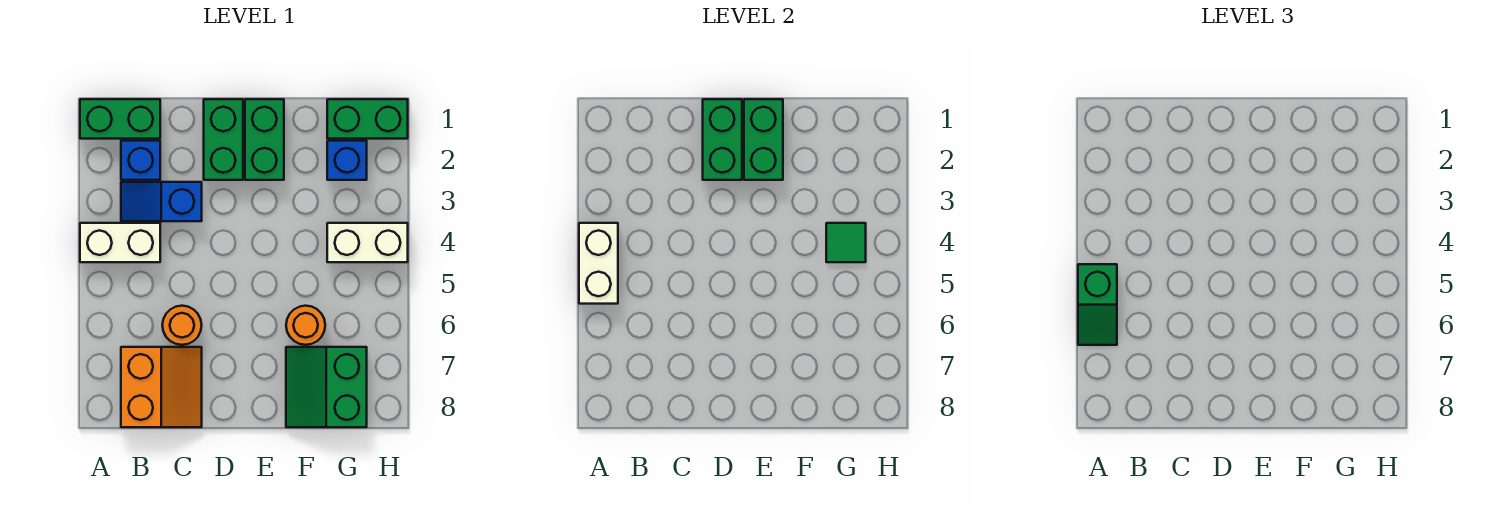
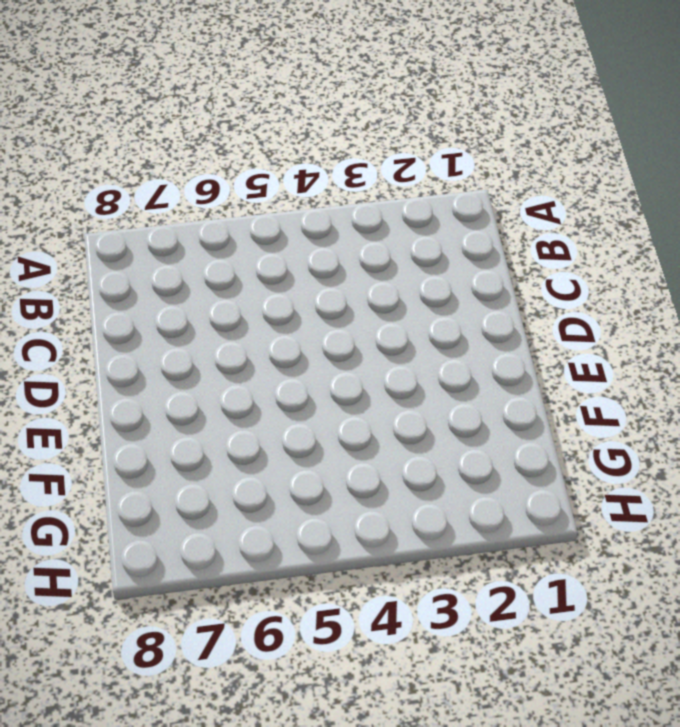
none -> green 1x2 brick [80,99,160,139]
none -> white 1x2 brick [80,223,160,262]
none -> blue 1x1 brick [121,141,160,180]

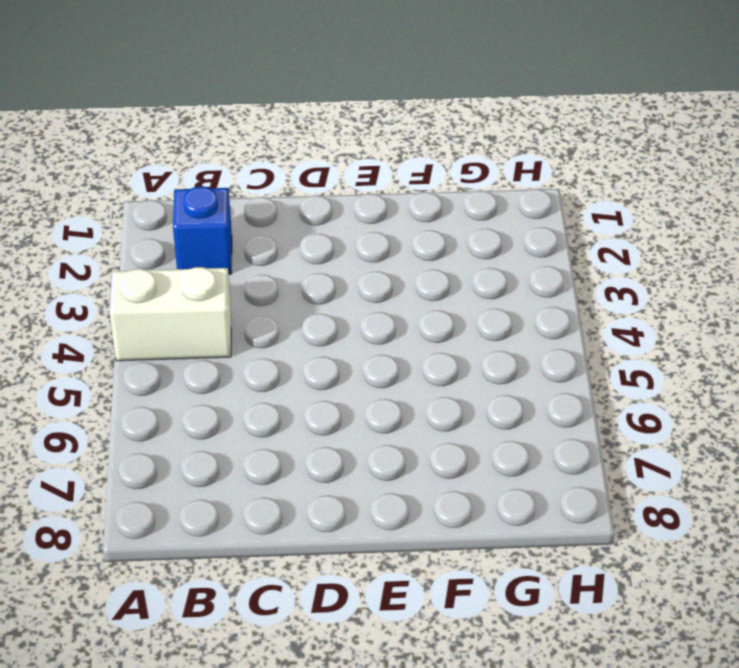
none -> green 1x2 brick [80,99,160,139]
none -> blue 1x2 slope [121,182,202,221]
none -> orange 2x2 slope [121,347,202,427]

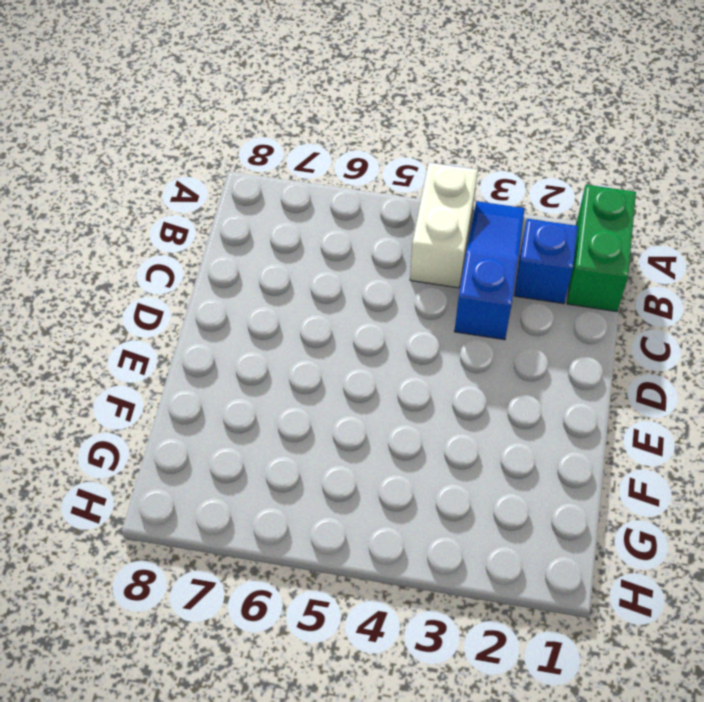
blue 1x3 slope [455,201,525,340] -> blue 1x2 slope [121,182,202,221]
none -> orange 2x2 slope [121,347,202,427]
none -> orange 1x1 round brick [162,306,202,345]
none -> green 1x2 brick [204,99,243,180]

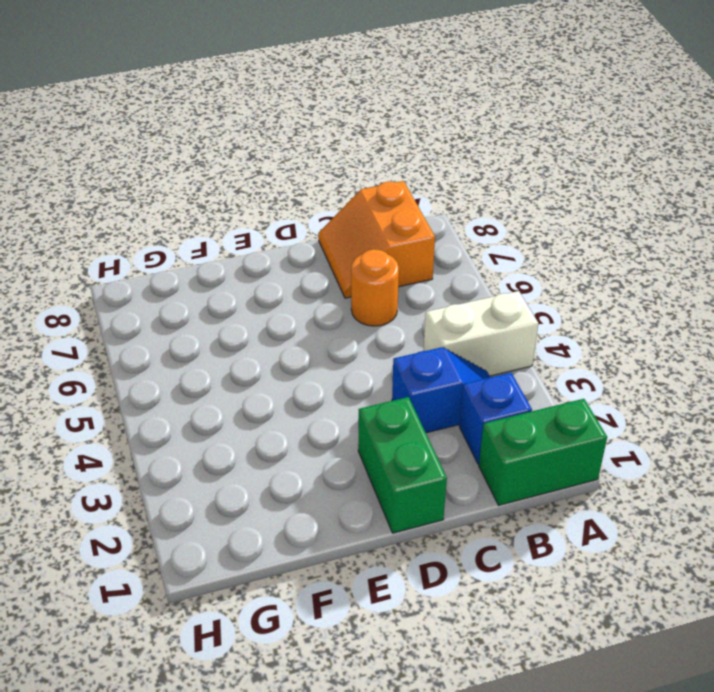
none -> green 1x2 brick [245,99,284,180]
none -> orange 1x1 round brick [286,306,325,345]
none -> green 2x2 slope [286,347,367,427]

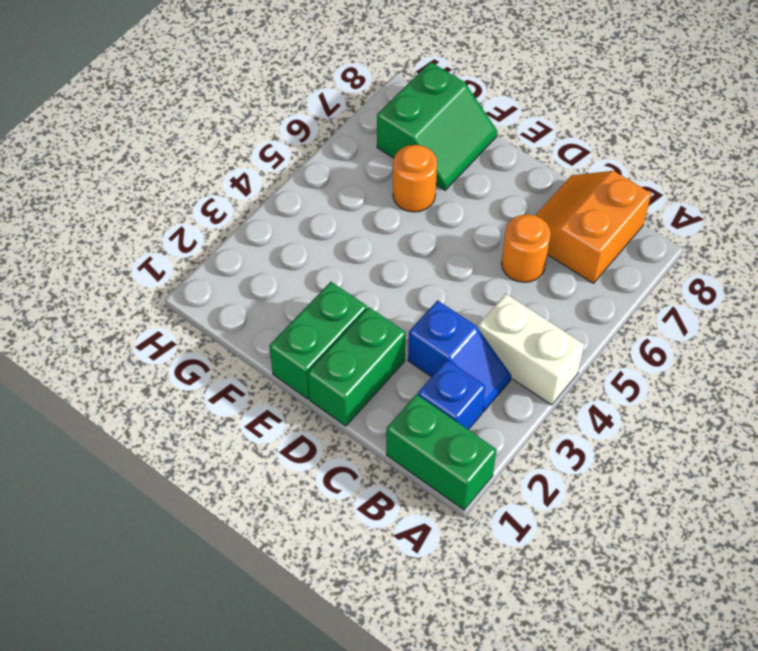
none -> green 1x2 brick [327,99,408,139]
none -> blue 1x1 brick [327,141,367,180]
none -> white 1x2 brick [327,223,408,262]

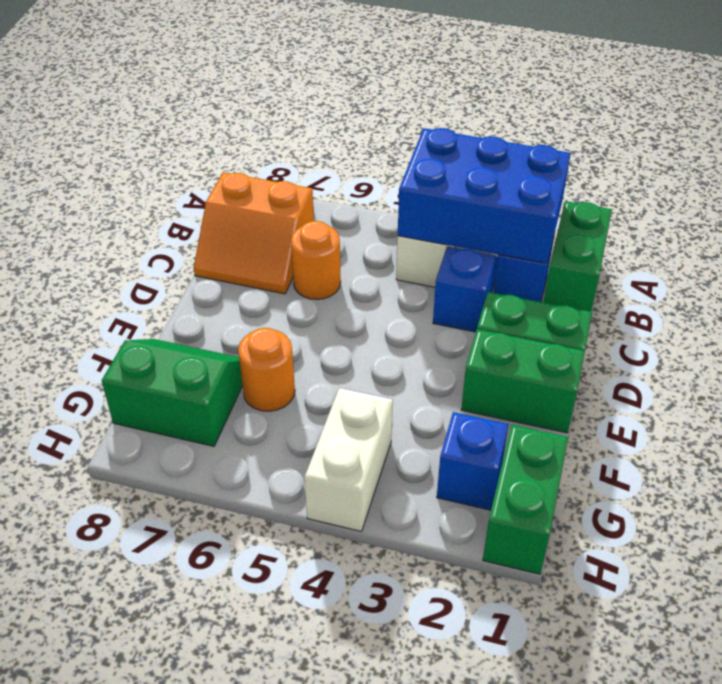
blue 2x3 brick [398,128,571,263] -> white 1x2 brick [579,223,618,304]
none -> green 1x2 brick [703,99,742,180]
none -> green 1x2 brick [744,99,783,180]
none -> green 1x1 tile [826,223,866,262]

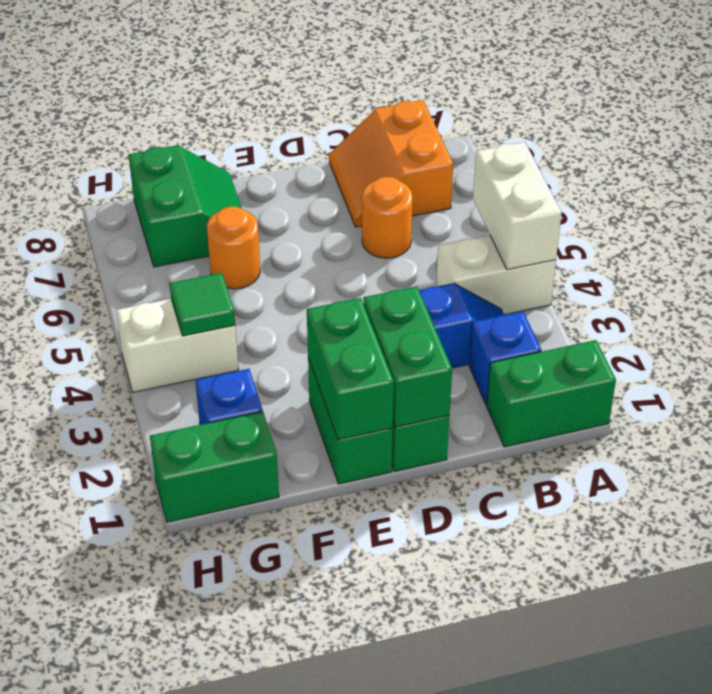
none -> green 1x2 slope [1078,264,1117,345]

